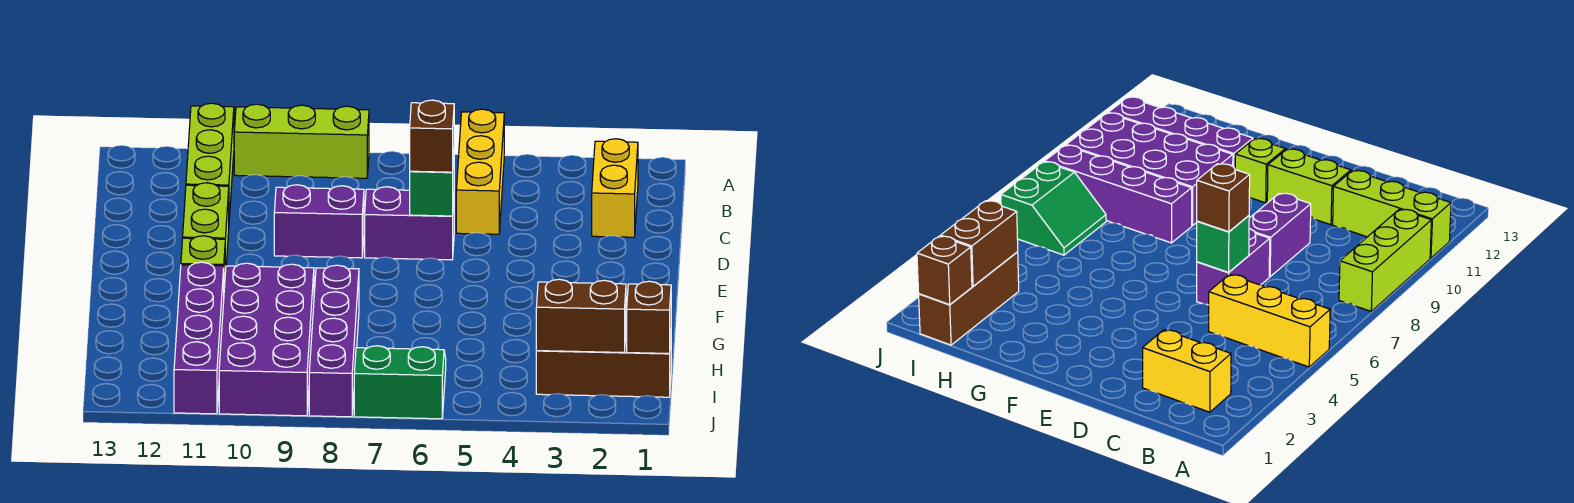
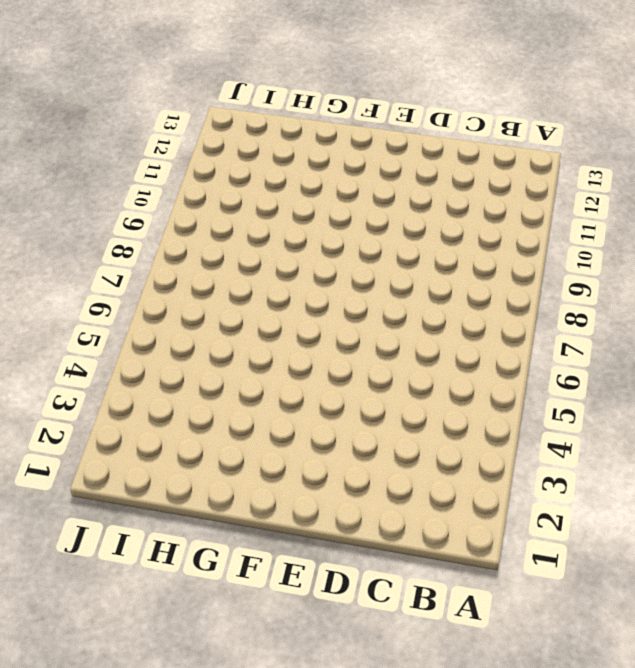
none -> yellow 1x3 brick [456,109,504,234]
none -> lime 1x3 brick [234,104,369,178]
none -> lime 1x3 brick [186,103,234,218]

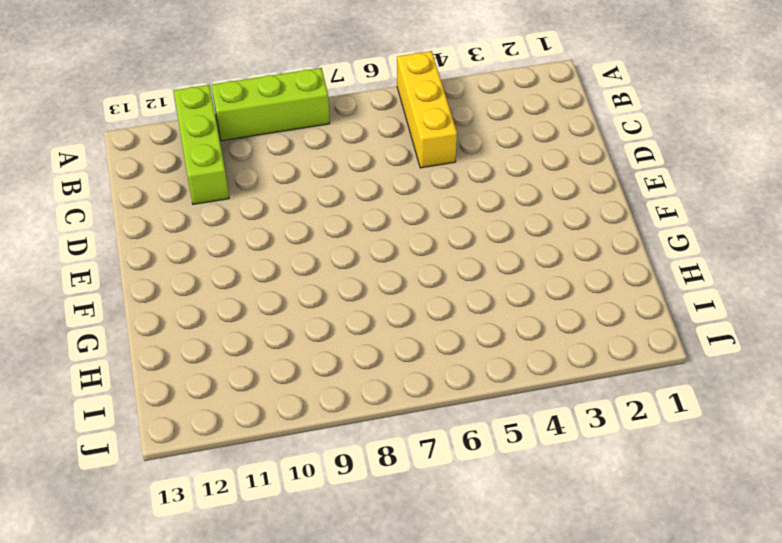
none -> yellow 1x2 brick [592,139,638,237]
none -> purple 1x2 brick [365,187,454,260]
none -> purple 1x2 brick [274,185,364,258]

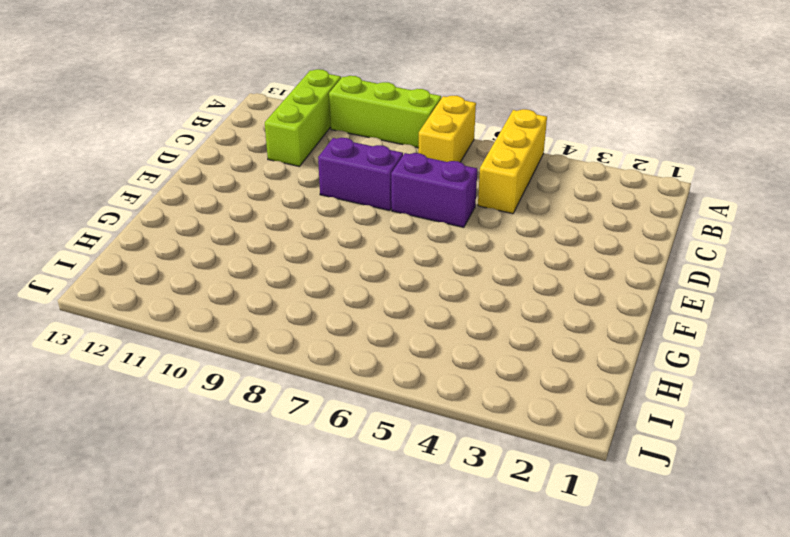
yellow 1x2 brick [418,96,476,162] -> yellow 1x2 brick moved to [592,139,638,237]
none -> lime 1x2 brick [183,183,229,272]
none -> lime 1x1 brick [181,236,225,288]
none -> purple 1x4 brick [309,265,359,417]

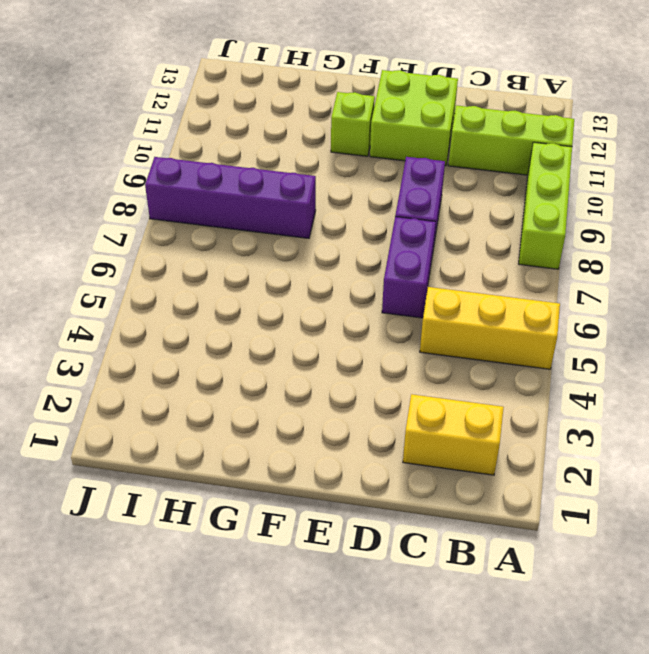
lime 2x2 brick [370,70,458,166] -> lime 1x2 brick [183,183,229,272]
none -> purple 2x4 brick [219,263,314,416]
none -> purple 1x4 brick [174,262,224,414]
none -> brown 1x3 brick [536,328,671,397]

